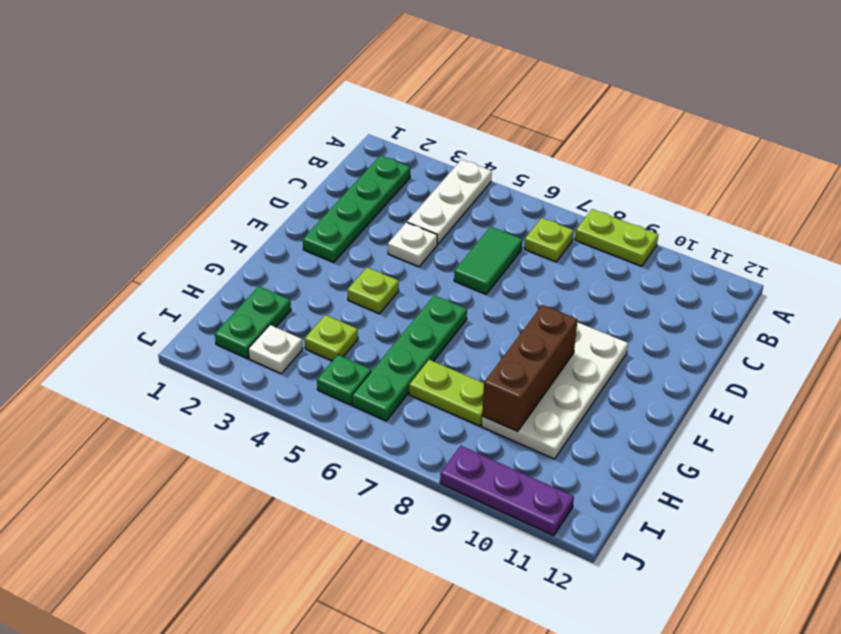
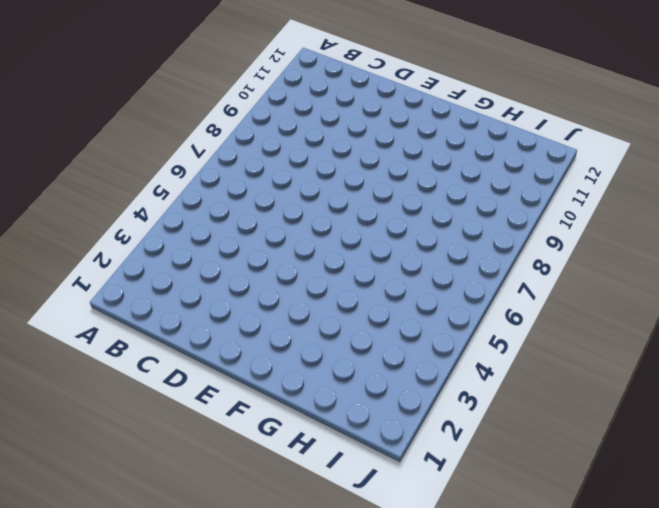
none -> white 1x3 plate [407,159,492,244]
none -> lime 1x2 plate [575,209,658,266]
none -> green 1x4 plate [303,155,410,262]

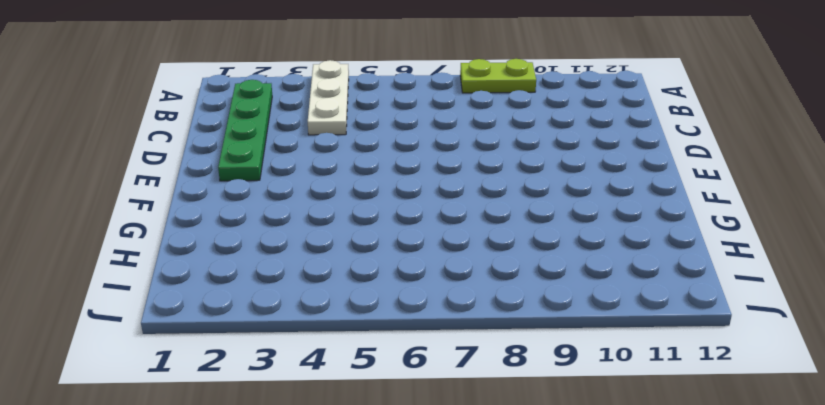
none -> lime 1x1 plate [524,218,574,262]
none -> green 1x2 tile [454,227,522,294]
none -> white 1x1 plate [388,222,437,267]

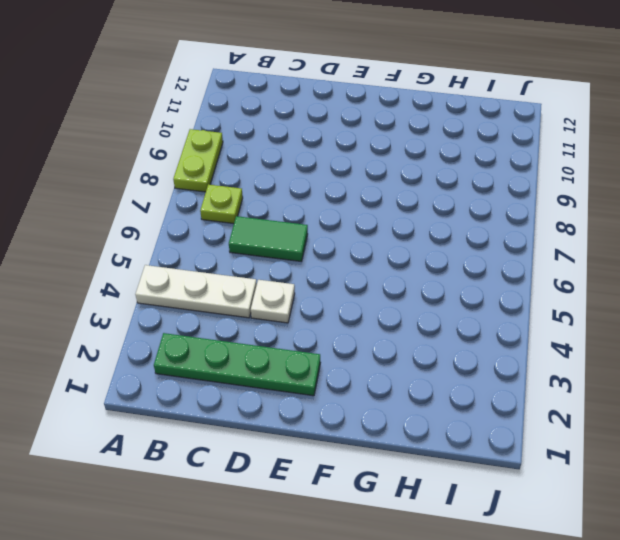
none -> white 2x4 plate [482,322,628,459]
none -> lime 1x1 plate [347,267,399,314]
none -> green 1x4 plate [352,295,467,421]

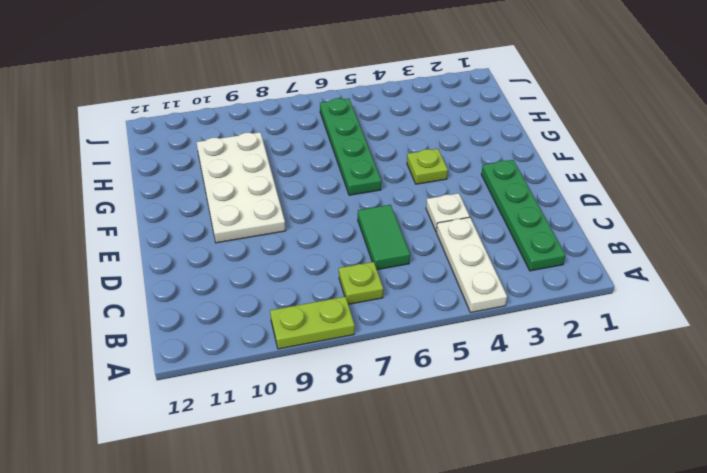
none -> green 1x2 plate [215,286,291,358]
none -> lime 1x1 plate [305,315,358,361]
none -> lime 1x2 plate [409,360,484,426]

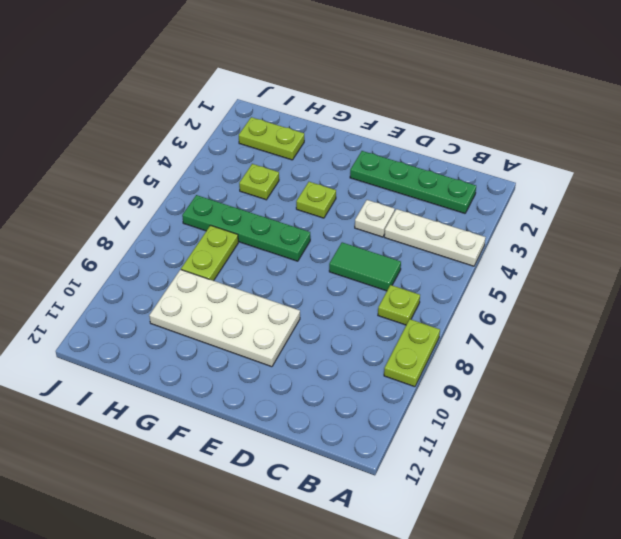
lime 1x2 plate [239,117,304,160] -> green 1x2 plate [215,286,291,358]
none -> white 1x1 plate [248,325,303,373]
none -> green 1x1 plate [317,355,371,405]
none -> purple 1x3 plate [440,446,574,536]

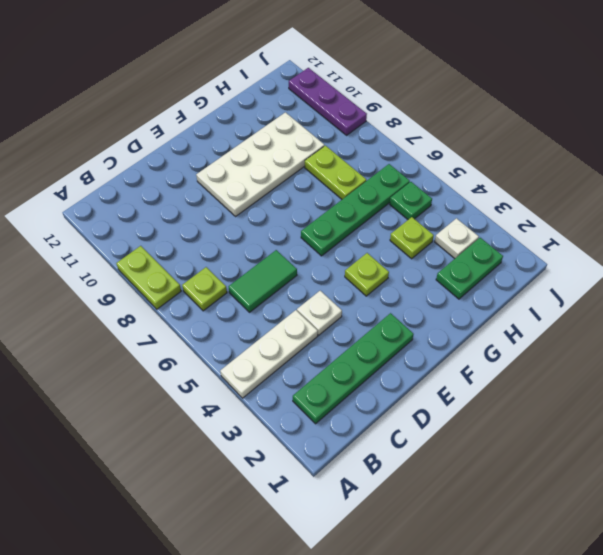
none -> brown 1x3 brick [482,305,578,431]

